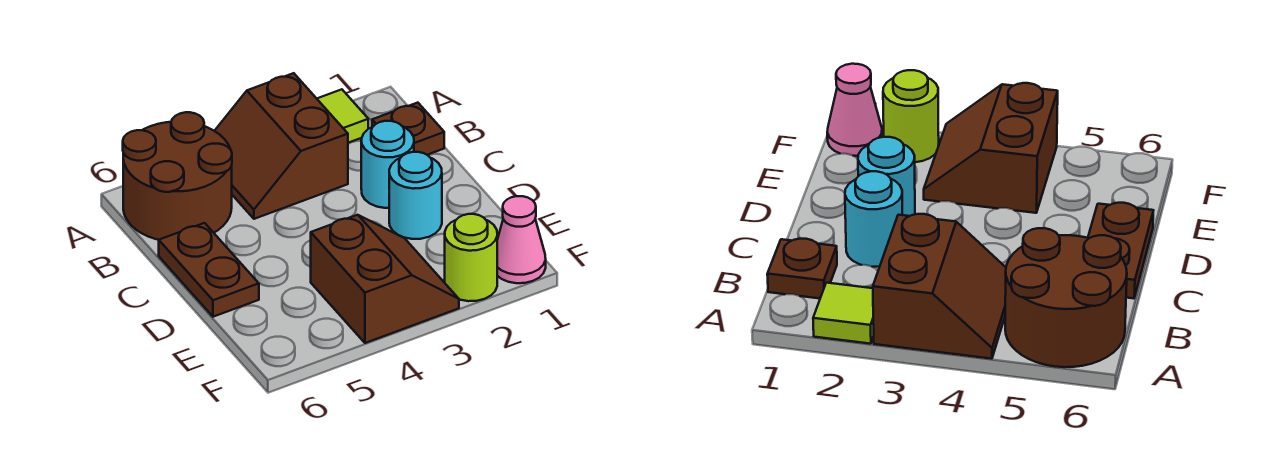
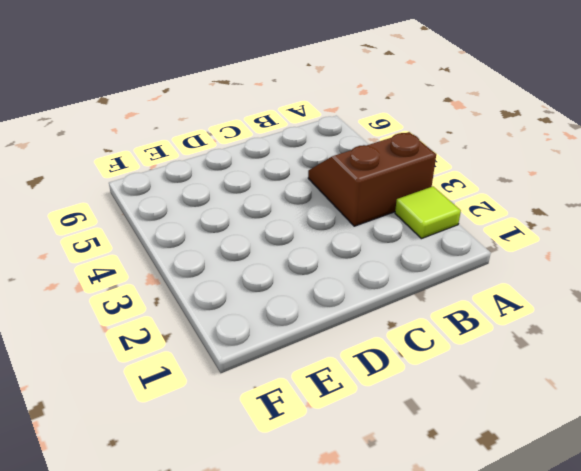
none -> brown 2x2 round brick [123,112,232,240]
none -> brown 1x1 plate [372,103,444,155]

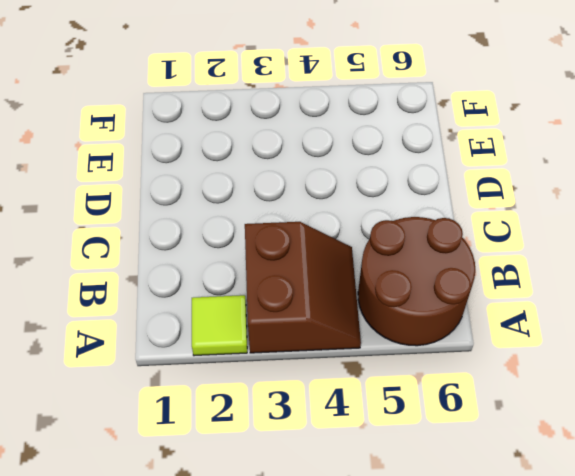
none -> brown 1x1 plate [372,103,444,155]
none -> cyan 1x1 round brick [361,121,414,208]

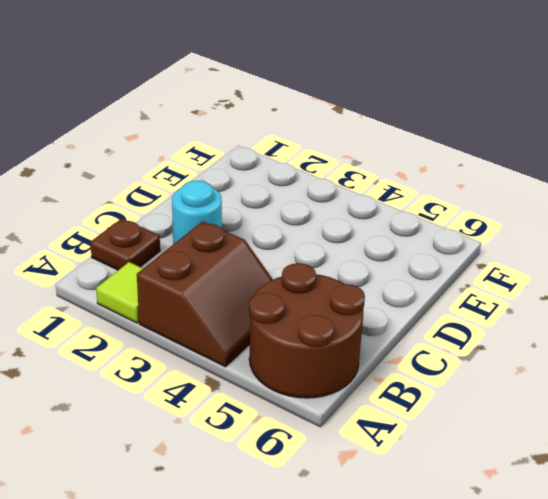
none -> brown 1x2 plate [159,223,259,317]
none -> cyan 1x1 round brick [389,152,442,239]

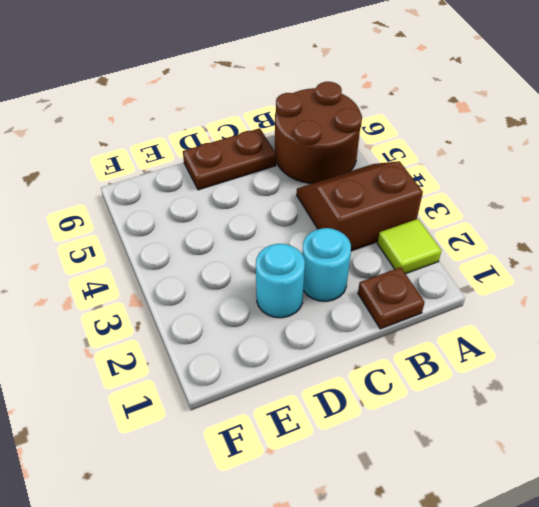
none -> brown 2x2 slope [311,215,459,343]
none -> pink 1x1 cone [497,196,546,283]

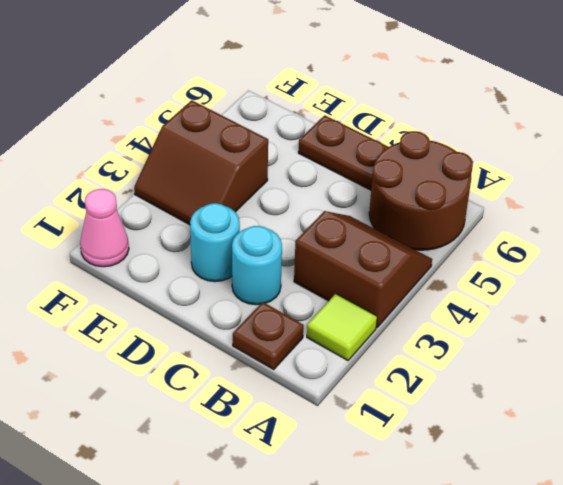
none -> lime 1x1 round brick [445,214,497,301]

